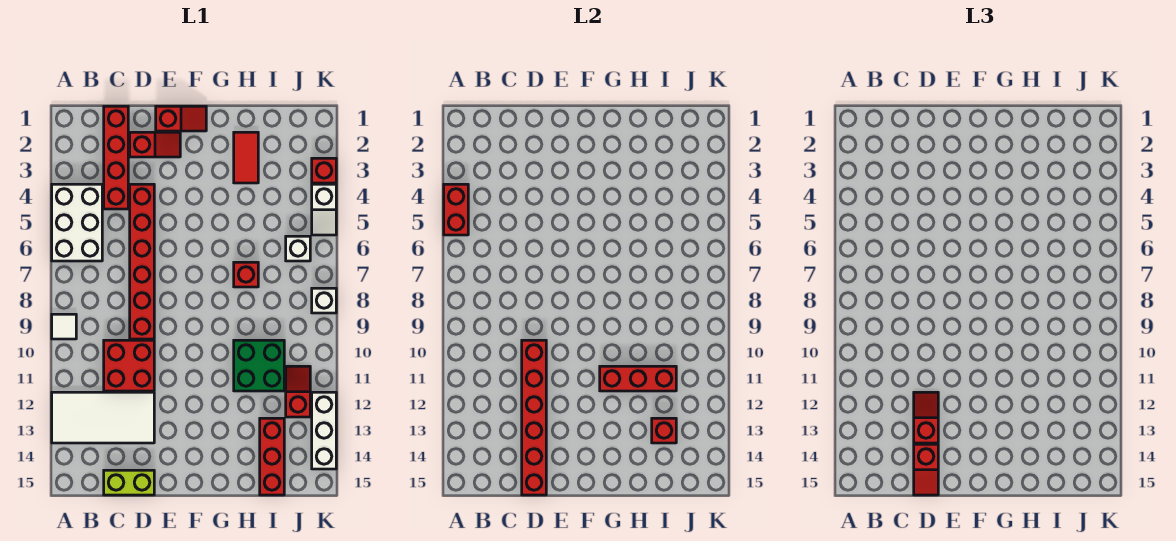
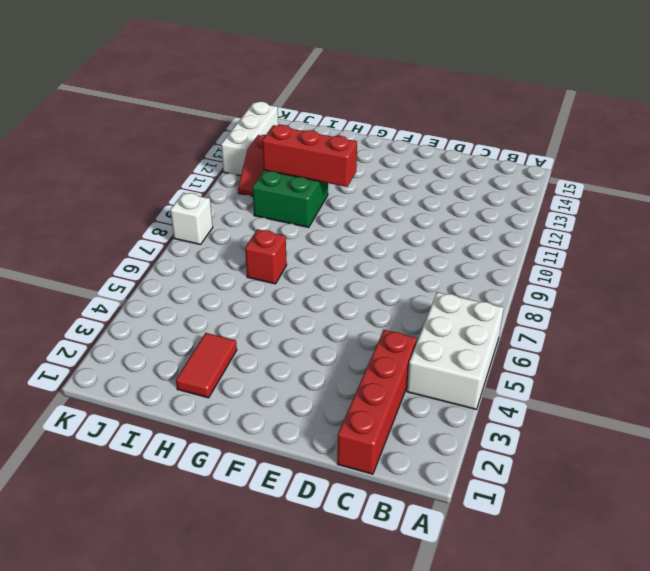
none -> white 1x1 tile [52,314,76,339]
none -> white 2x4 tile [52,392,154,443]
none -> red 2x2 brick [104,340,154,391]

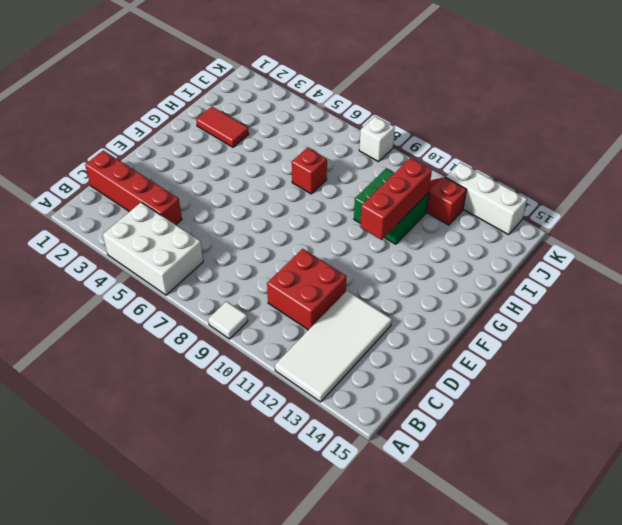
none -> lime 1x2 brick [104,470,154,495]
none -> red 1x2 slope [130,132,180,157]
none -> red 1x6 brick [130,184,154,339]

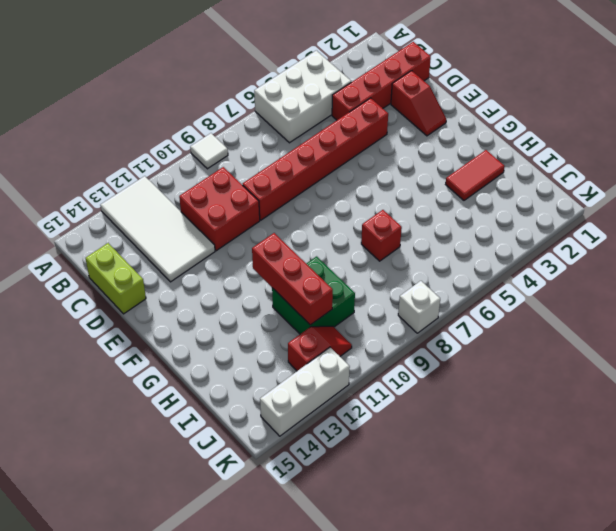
none -> red 1x2 slope [156,106,206,131]
none -> red 1x3 brick [260,418,284,495]
none -> white 1x1 brick [286,236,310,261]

